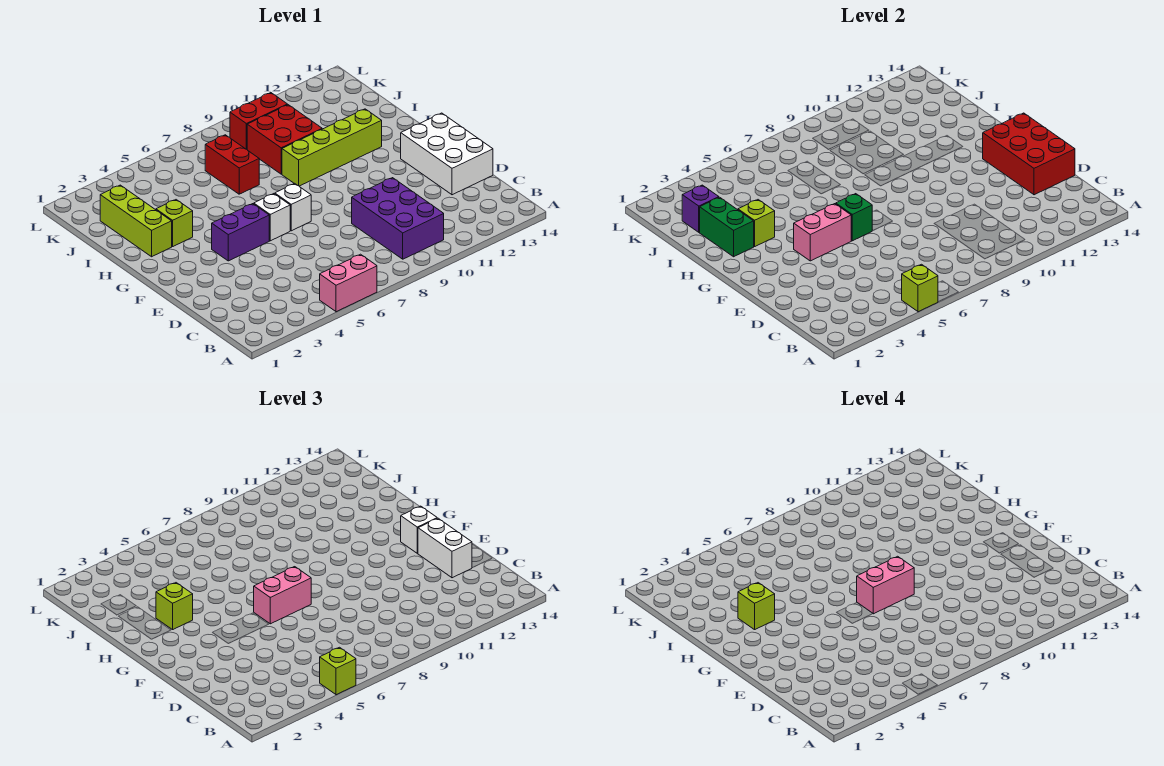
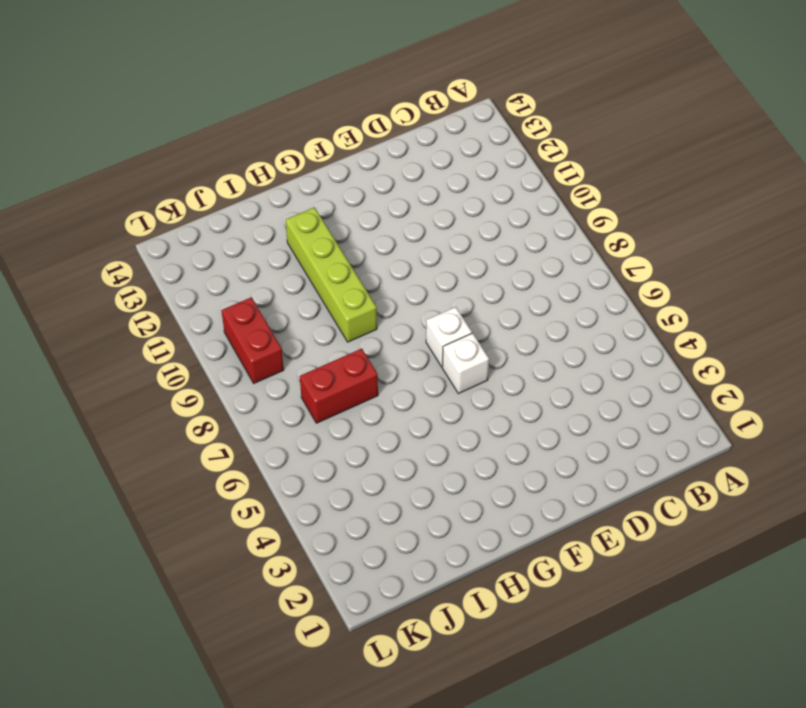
none -> pink 1x2 brick [320,254,377,312]
none -> purple 2x3 brick [352,178,444,259]
none -> white 2x3 brick [401,113,493,195]

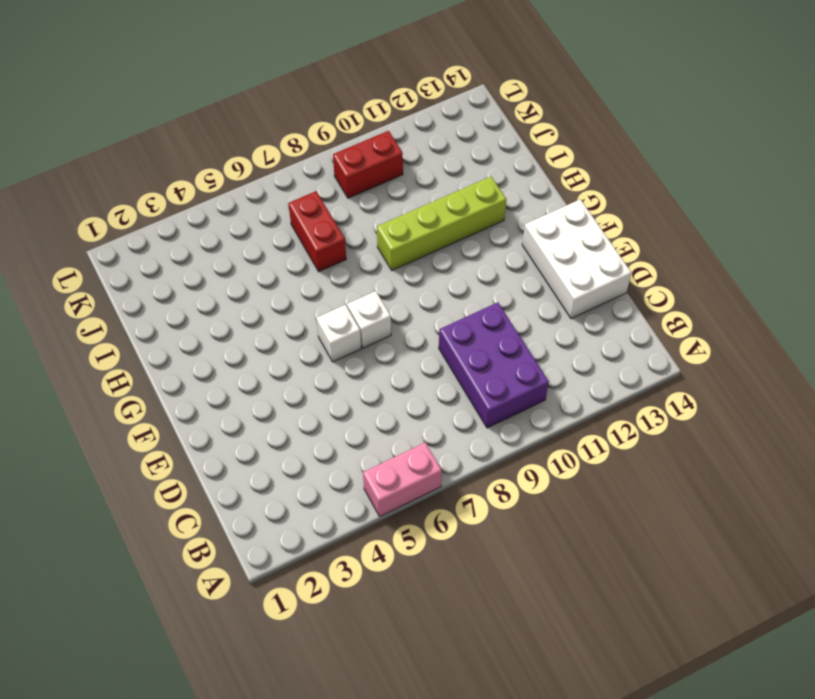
none -> purple 1x2 brick [212,204,269,261]
none -> lime 1x3 brick [100,185,172,257]
none -> lime 1x1 brick [156,200,193,247]

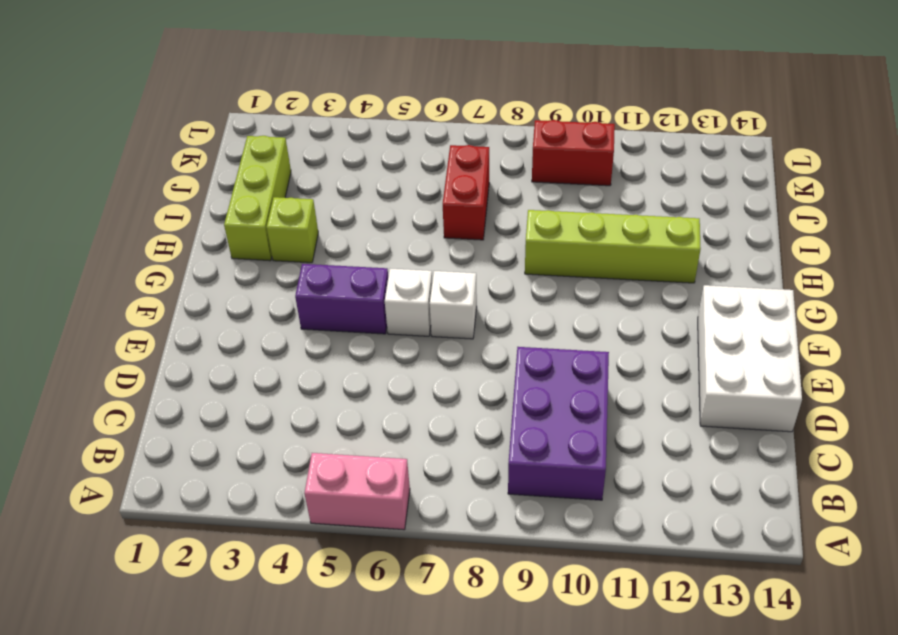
none -> red 2x2 brick [247,105,322,174]
none -> lime 1x1 brick [902,264,938,312]
none -> red 2x3 brick [983,113,1075,195]

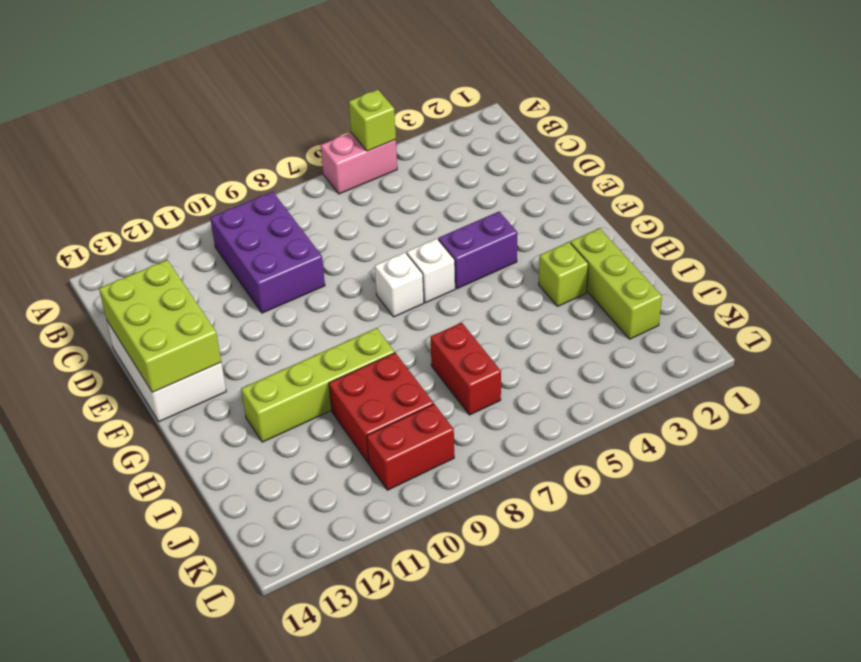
lime 2x3 brick [99,260,221,392] -> red 2x3 brick [983,113,1075,195]
none -> pink 1x2 brick [794,204,851,261]
none -> green 1x1 brick [836,194,872,241]
none -> green 1x2 brick [699,197,754,257]

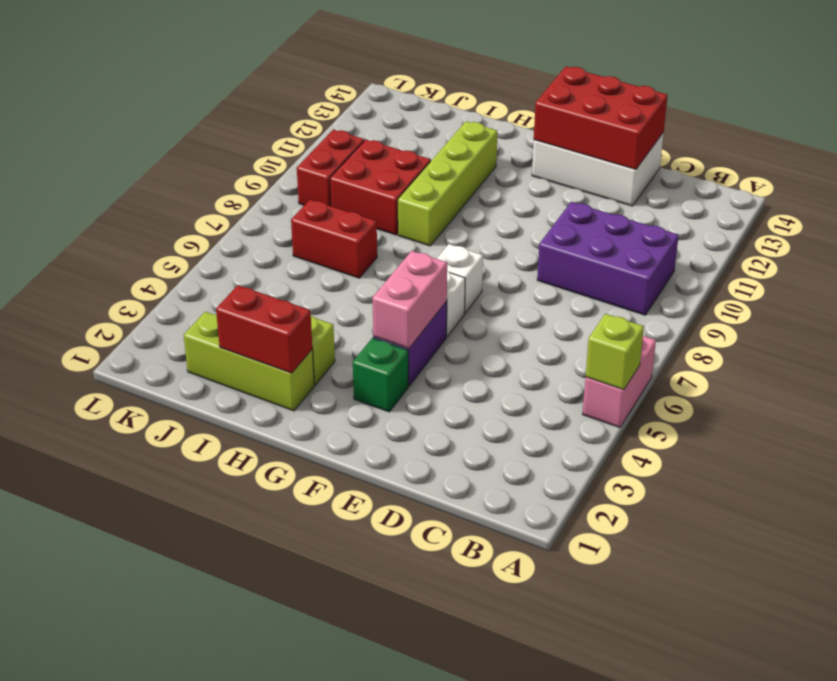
green 1x1 brick [353,338,408,412] -> green 1x1 brick moved to [836,194,872,241]
red 1x2 brick [216,285,312,373] -> green 1x2 brick [699,197,754,257]
none -> lime 1x1 brick [738,200,775,247]
none -> purple 1x1 brick [682,185,719,232]
none -> lime 1x1 brick [320,647,356,695]

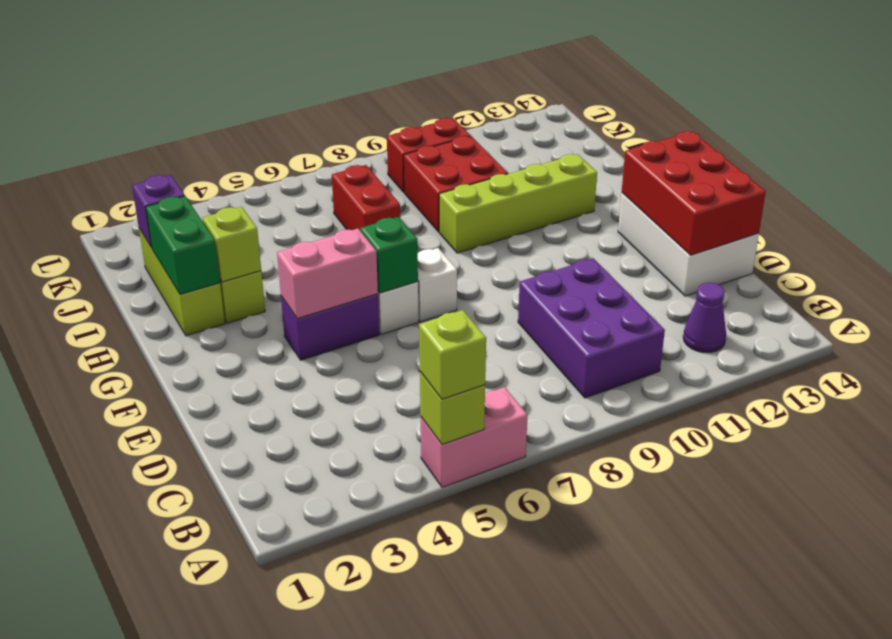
purple 1x1 cone [683,282,726,352] -> none
none -> white 1x2 brick [418,518,472,578]
none -> pink 1x2 brick [254,567,311,624]
none -> white 1x1 brick [401,506,437,553]

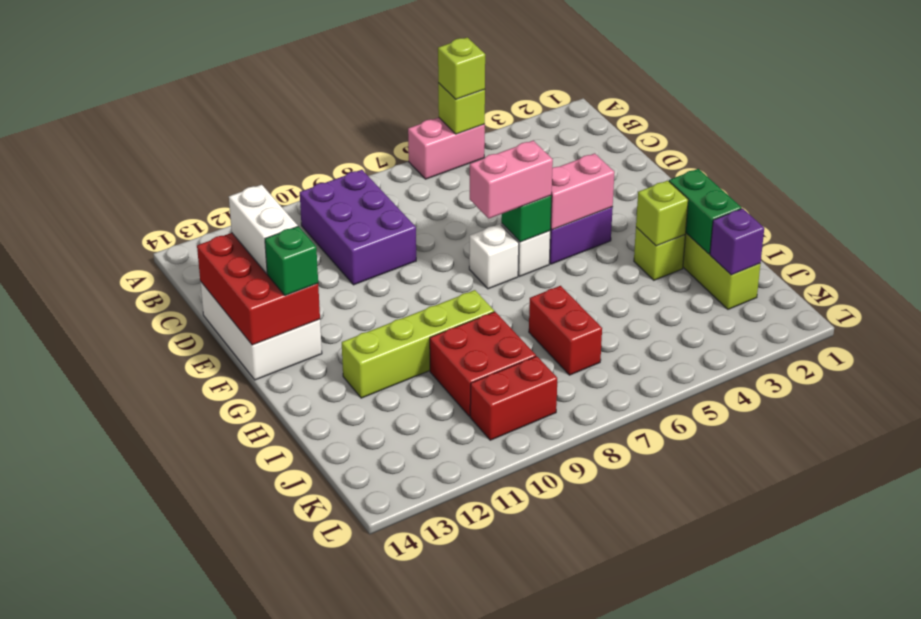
green 1x1 brick [265,226,318,296] -> white 1x1 brick [401,506,437,553]
none -> lime 1x1 brick [156,583,193,630]
none -> pink 1x2 brick [857,556,914,614]
none -> lime 1x1 brick [738,583,775,630]

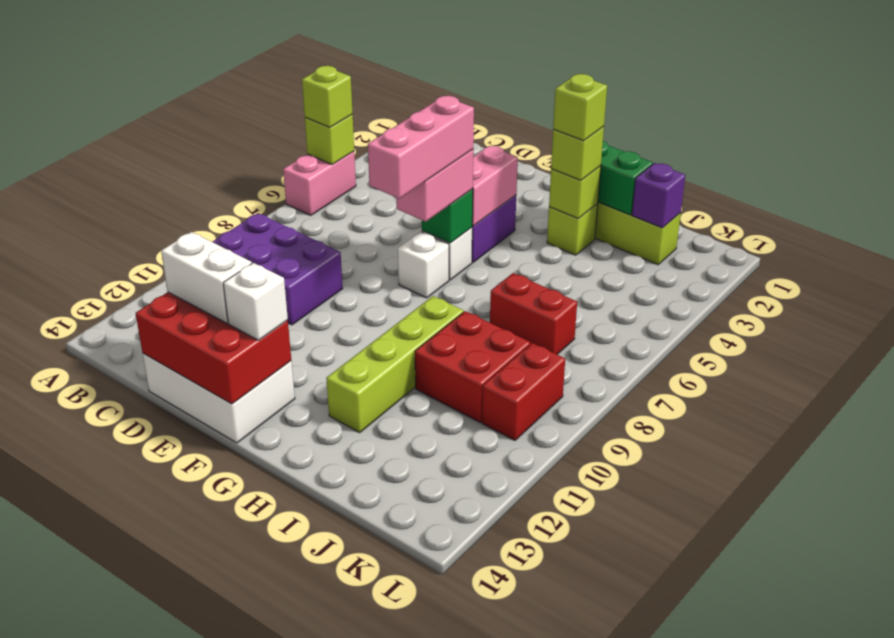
pink 1x3 brick [368,96,474,199] -> pink 1x2 brick [857,556,914,614]

